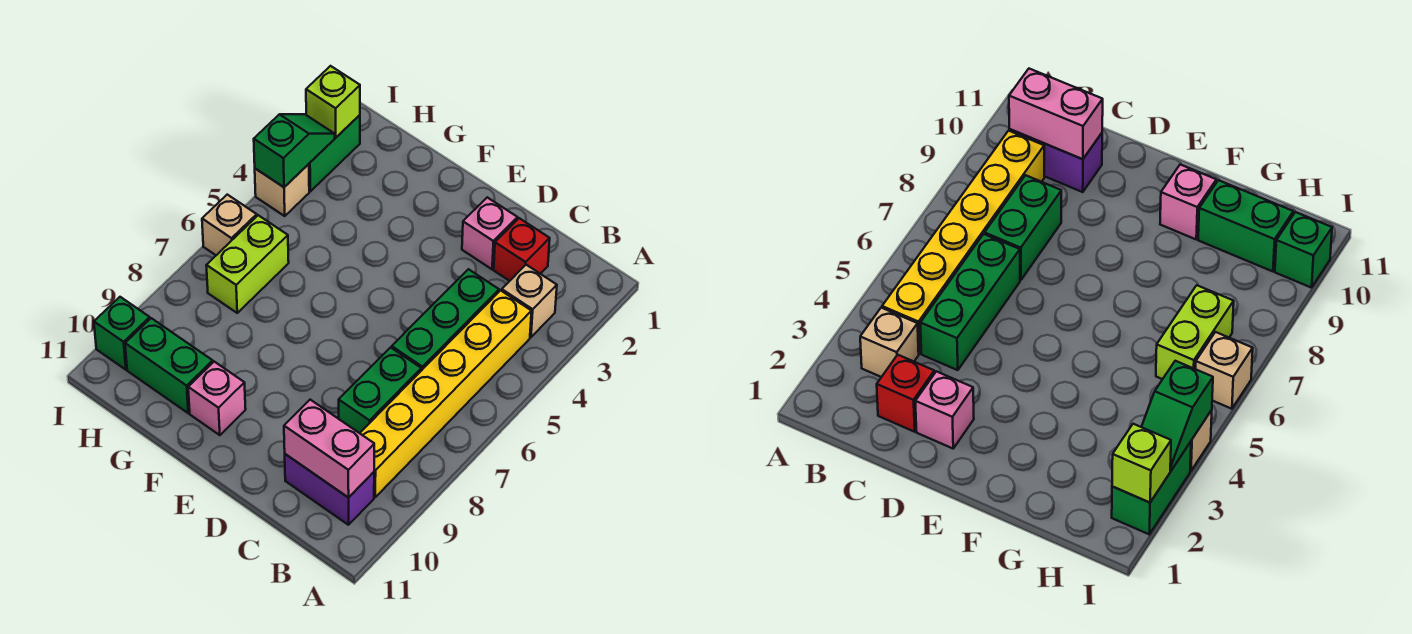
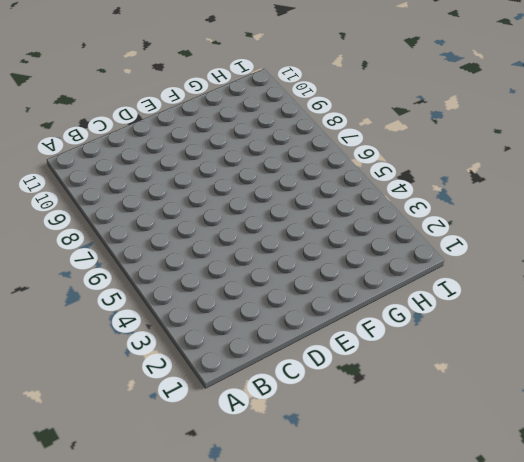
none -> tan 1x1 brick [502,265,557,337]
none -> yellow 1x6 brick [360,290,531,497]
none -> purple 1x2 brick [285,454,374,525]

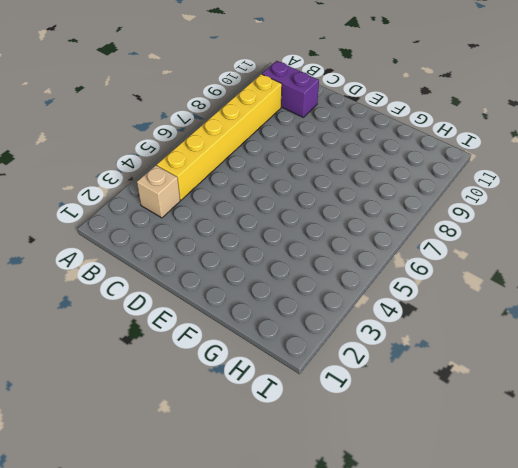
none -> red 1x1 brick [494,218,550,281]
none -> green 1x3 brick [392,269,499,371]
none -> green 1x2 brick [339,348,421,433]

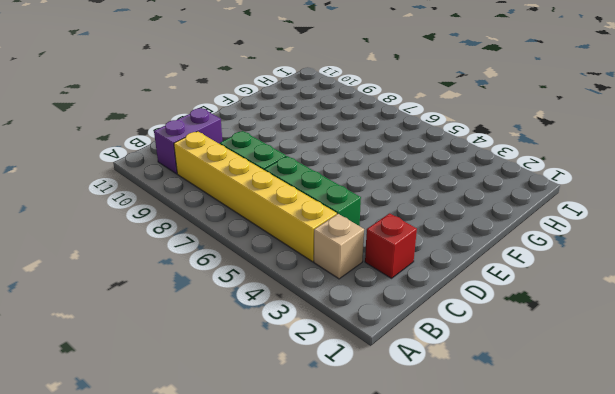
none -> pink 1x1 brick [462,197,518,269]
none -> pink 1x1 brick [188,362,246,435]
none -> green 1x2 brick [125,318,213,413]

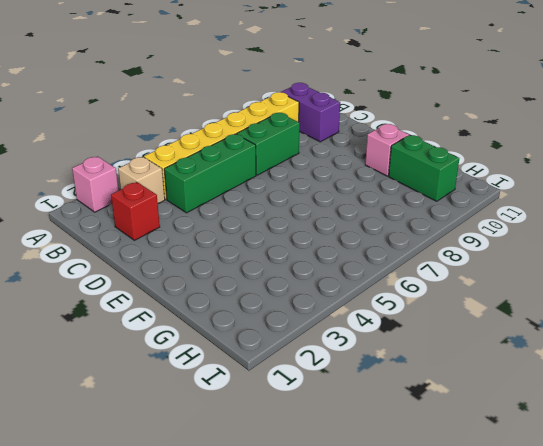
pink 1x1 brick [72,156,119,212] -> pink 1x1 brick moved to [462,197,518,269]
none -> lime 1x2 brick [206,215,289,313]
none -> green 1x2 brick [309,115,360,191]
none -> tan 1x1 brick [255,164,309,216]

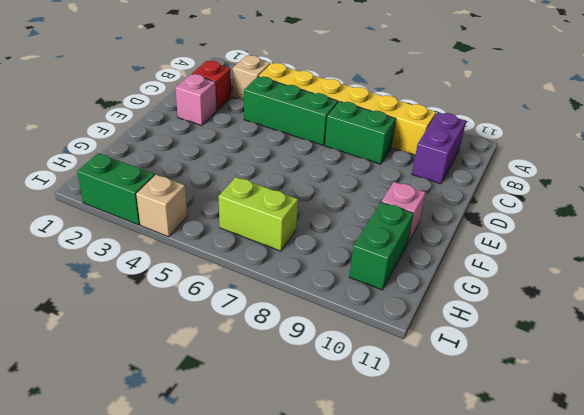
none -> tan 1x1 brick [202,195,257,255]
none -> green 1x1 brick [94,297,150,370]
none -> pink 1x2 brick [284,400,374,498]

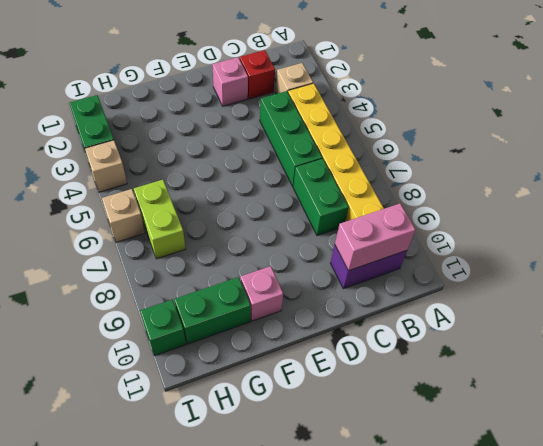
none -> lime 1x1 brick [306,66,360,137]
none -> green 1x2 slope [254,114,335,187]

